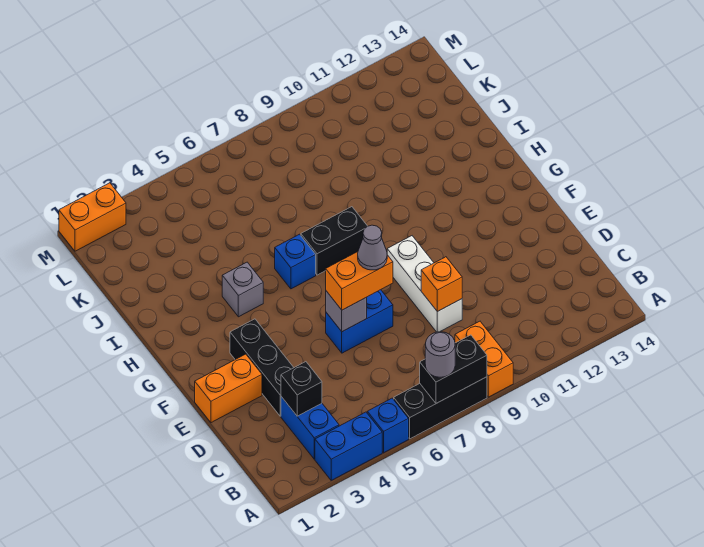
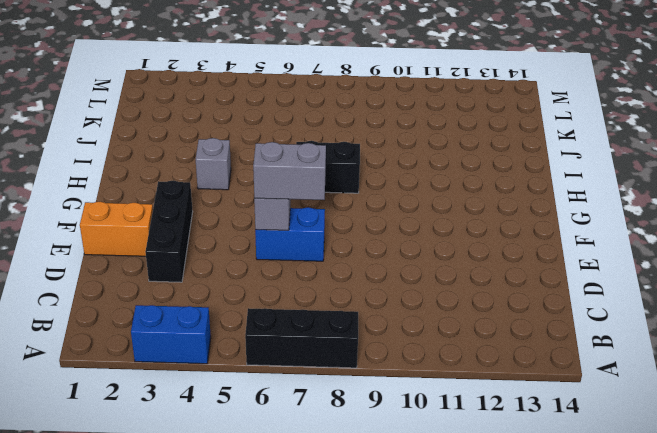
grey 1x2 brick [253,142,326,200] -> orange 1x2 brick [326,252,393,310]
none -> blue 1x1 brick [367,398,409,453]
none -> orange 1x2 brick [455,321,513,397]
none -> blue 1x2 brick [281,397,339,459]

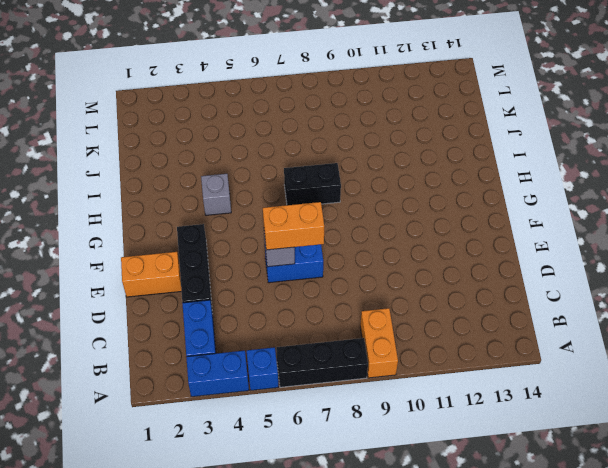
none -> white 1x3 brick [387,236,462,332]
none -> blue 1x1 brick [275,234,316,289]
none -> orange 1x2 brick [59,183,126,251]

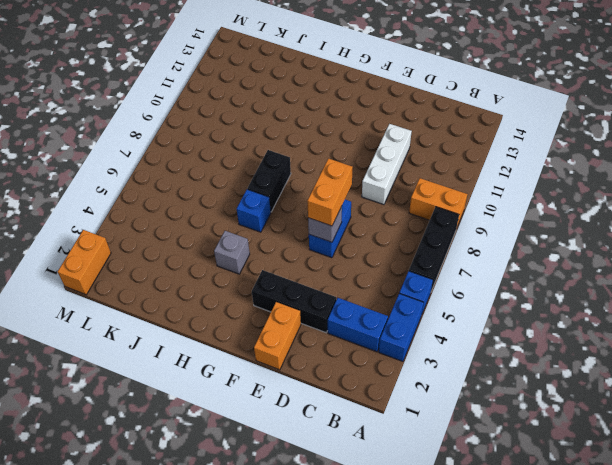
white 1x3 brick [362,124,412,205] -> white 1x3 brick turned to [387,236,462,332]
none -> black 1x2 brick [420,335,487,403]
none -> black 1x1 brick [281,362,322,416]
none -> orange 1x1 brick [421,257,462,312]

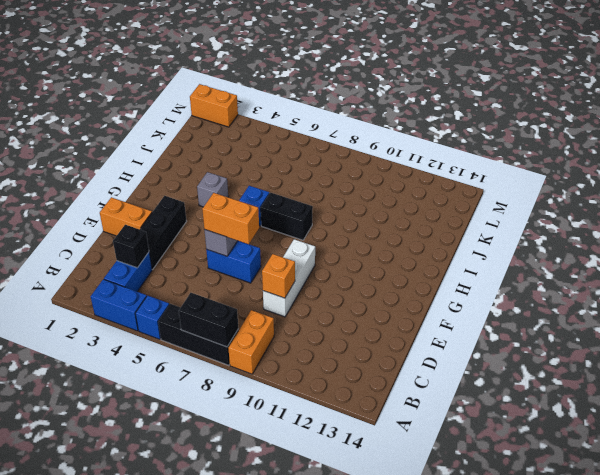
none -> grey 1x1 round brick [425,332,455,377]
none -> grey 1x1 cone [358,225,387,270]

